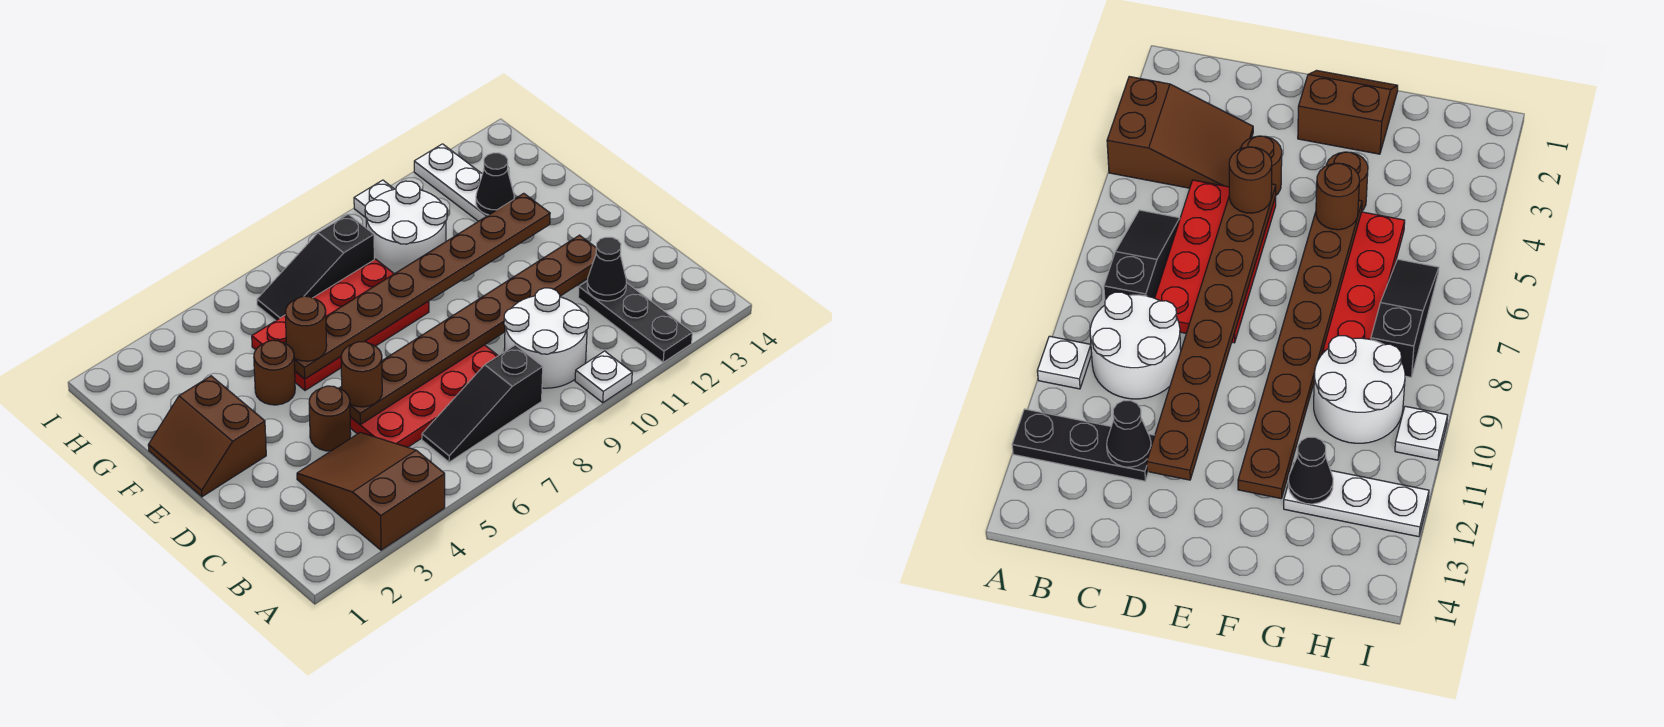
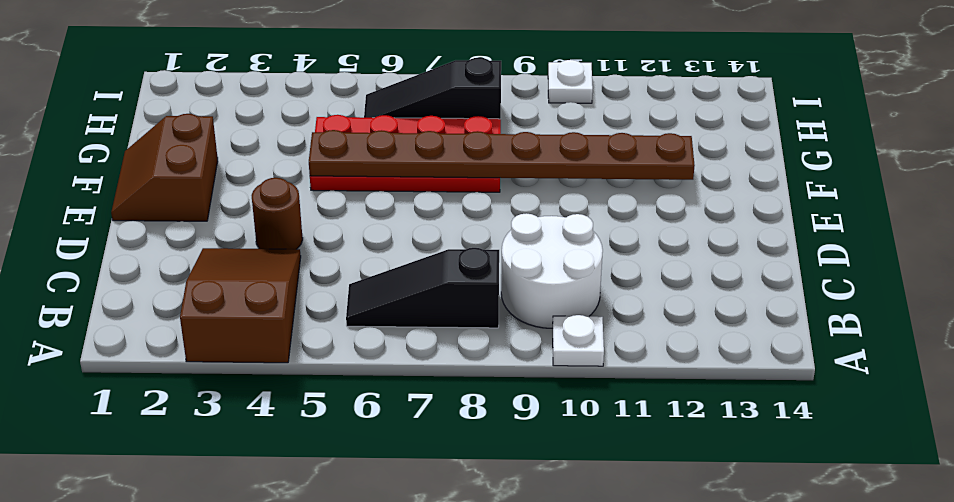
none -> black 1x3 plate [578,282,692,362]
none -> red 2x4 plate [350,345,498,447]
none -> brown 1x1 round brick [254,340,295,405]

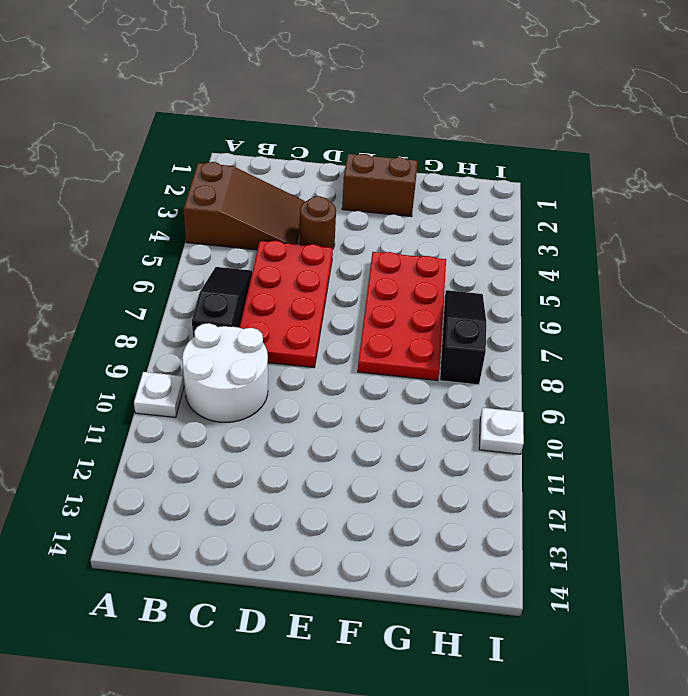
none -> black 1x3 plate [578,282,692,362]
none -> brown 1x1 round brick [254,340,295,405]
none -> white 2x2 round brick [365,181,447,274]

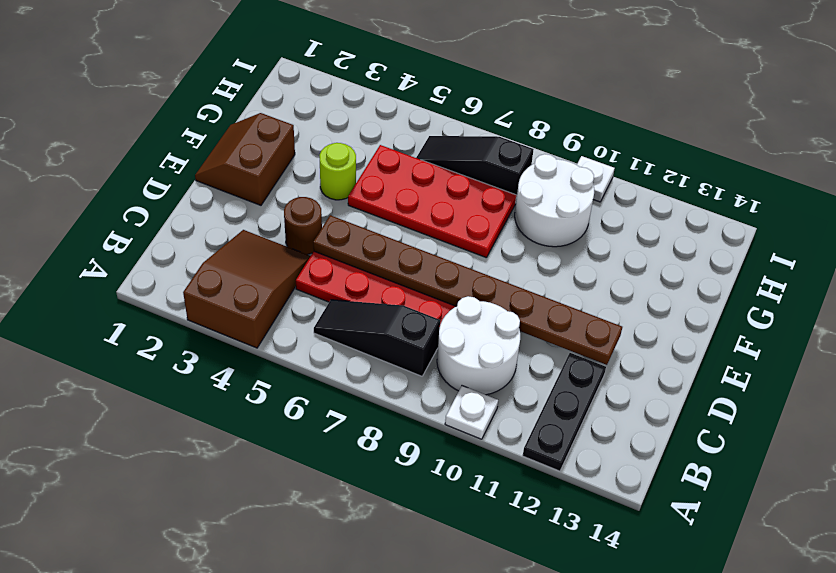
lime 1x1 round brick [319,143,356,200] -> brown 1x1 round brick [254,340,295,405]
none -> white 1x3 plate [414,144,515,221]
none -> black 1x1 cone [587,237,626,301]
none -> brown 1x8 plate [284,193,550,379]

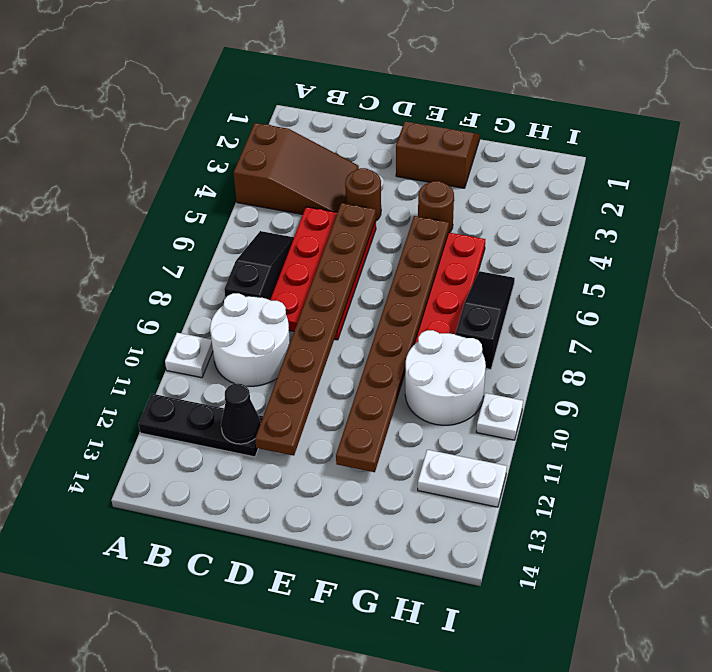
white 1x2 plate [418,450,507,507] -> white 1x3 plate [414,144,515,221]
none -> black 1x1 cone [476,153,514,215]
none -> brown 1x1 round brick [341,341,382,407]
none -> brown 1x1 round brick [285,296,327,361]

